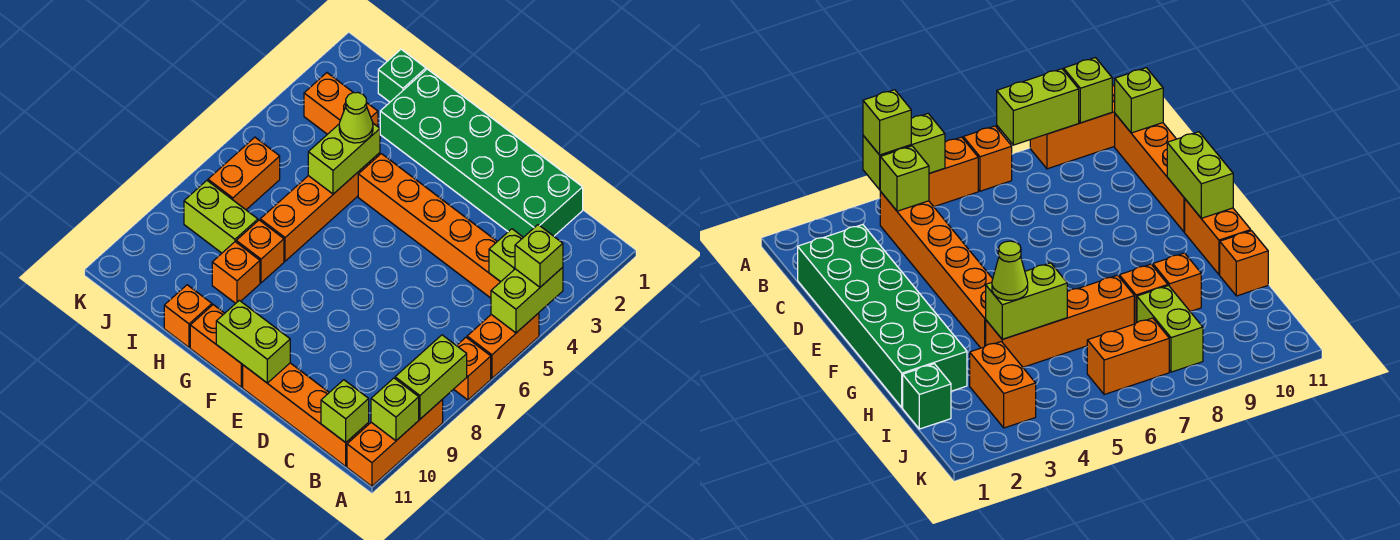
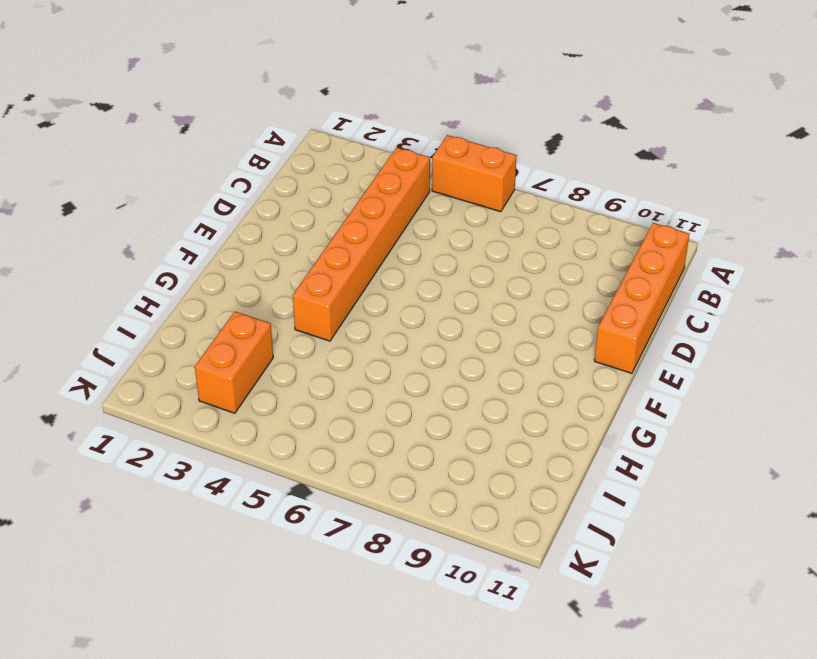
none -> orange 1x1 brick [454,338,491,400]
none -> orange 1x3 brick [347,399,443,486]
none -> green 2x6 brick [380,69,583,237]

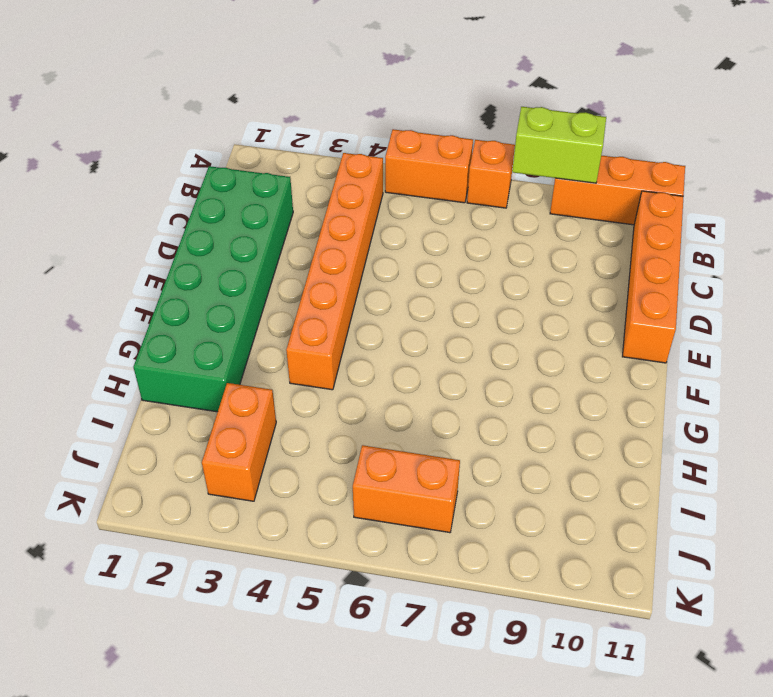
none -> orange 1x2 brick [190,305,243,387]
none -> orange 1x4 brick [260,153,380,261]
none -> orange 1x1 brick [236,220,284,283]

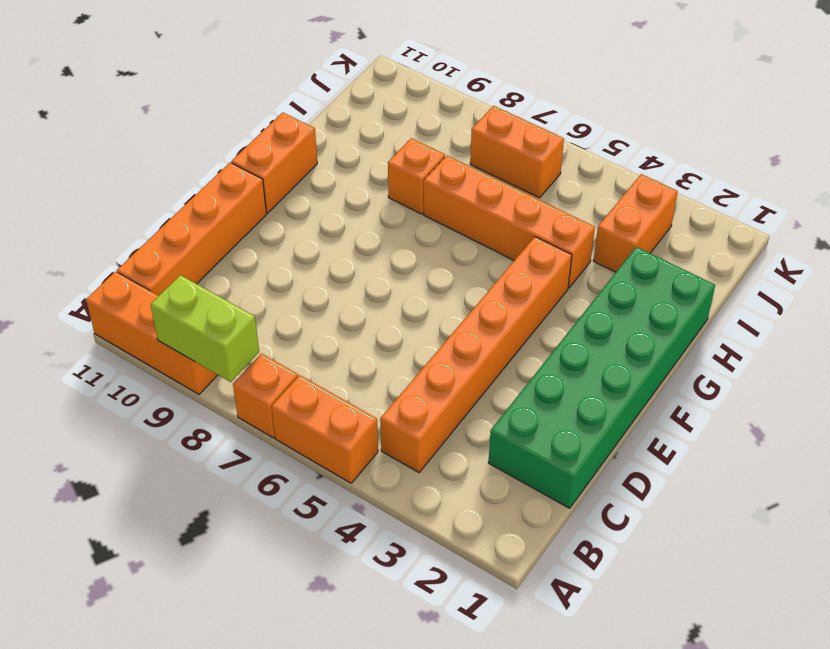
none -> orange 1x1 brick [212,242,260,303]
none -> orange 1x1 brick [164,285,212,347]
none -> green 1x1 brick [378,49,426,102]

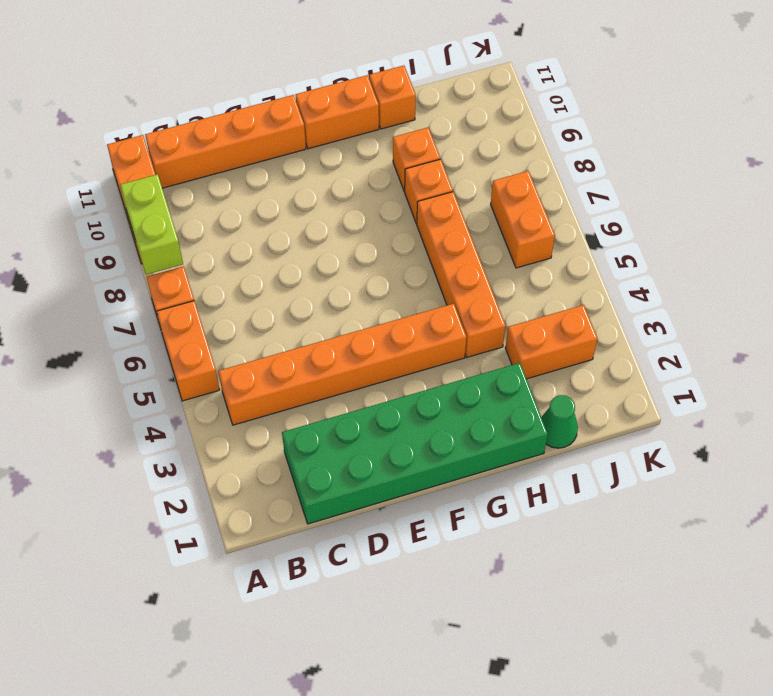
green 1x1 cone [541,395,578,448] -> green 1x1 brick [378,49,426,102]
none -> lime 1x2 brick [184,181,258,253]
none -> lime 1x2 brick [491,267,563,333]
none -> lime 1x1 brick [371,378,419,441]

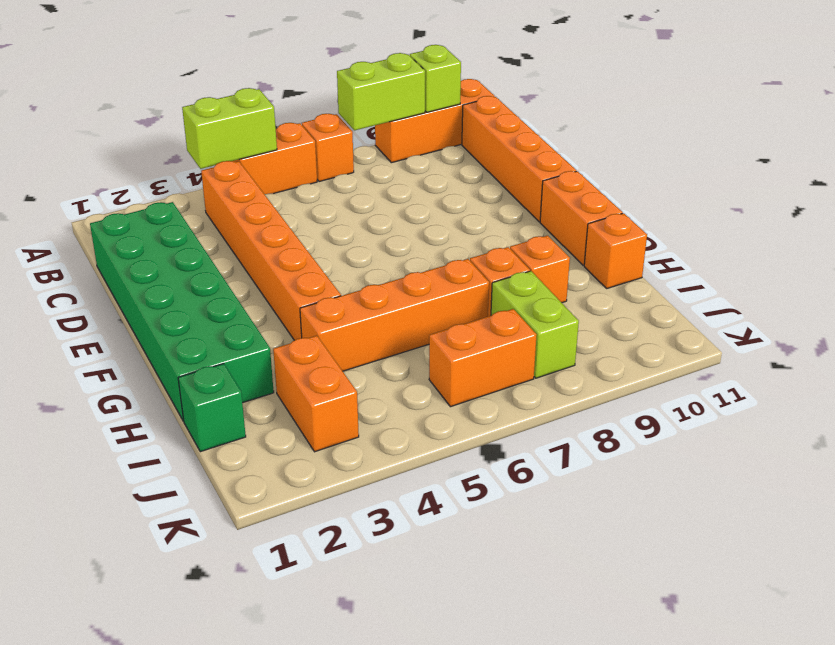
none -> lime 1x1 brick [489,229,523,282]
none -> lime 1x1 brick [321,380,369,443]
none -> lime 1x2 brick [216,300,290,383]

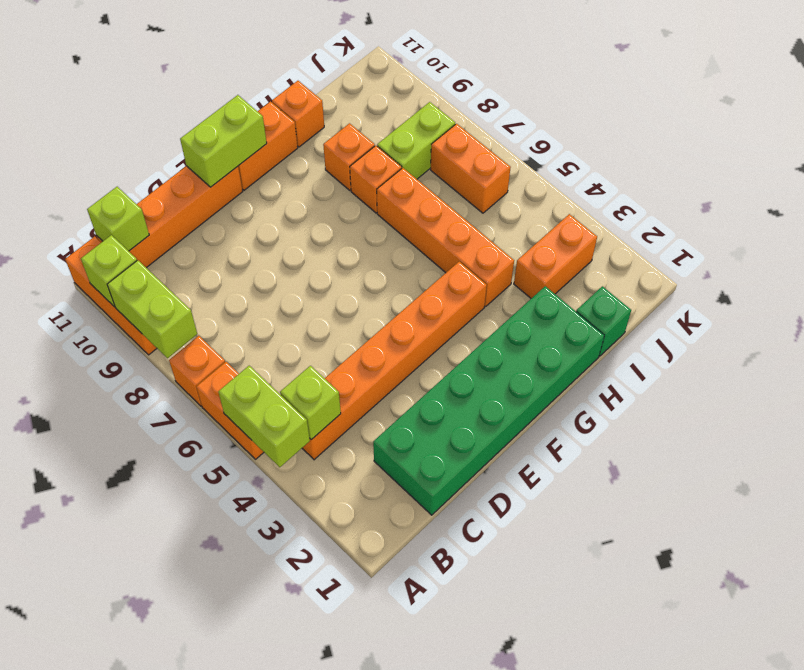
none -> lime 1x2 brick [308,124,380,194]
none -> lime 1x1 brick [515,225,563,287]
none -> lime 1x1 cone [339,92,373,143]

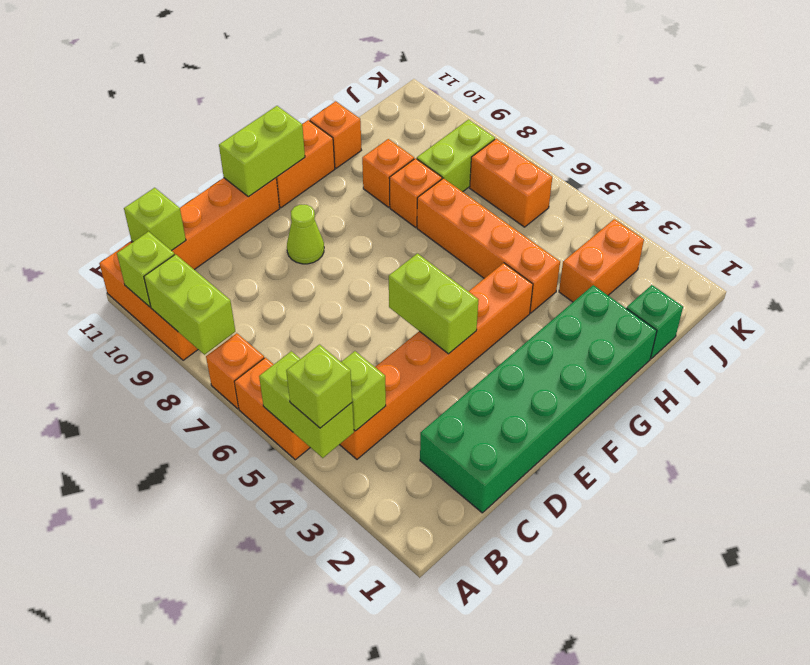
lime 1x2 brick [389,254,478,354] -> lime 1x2 brick moved to [308,124,380,194]
lime 1x1 cone [287,205,324,264] -> lime 1x1 cone moved to [339,92,373,143]

